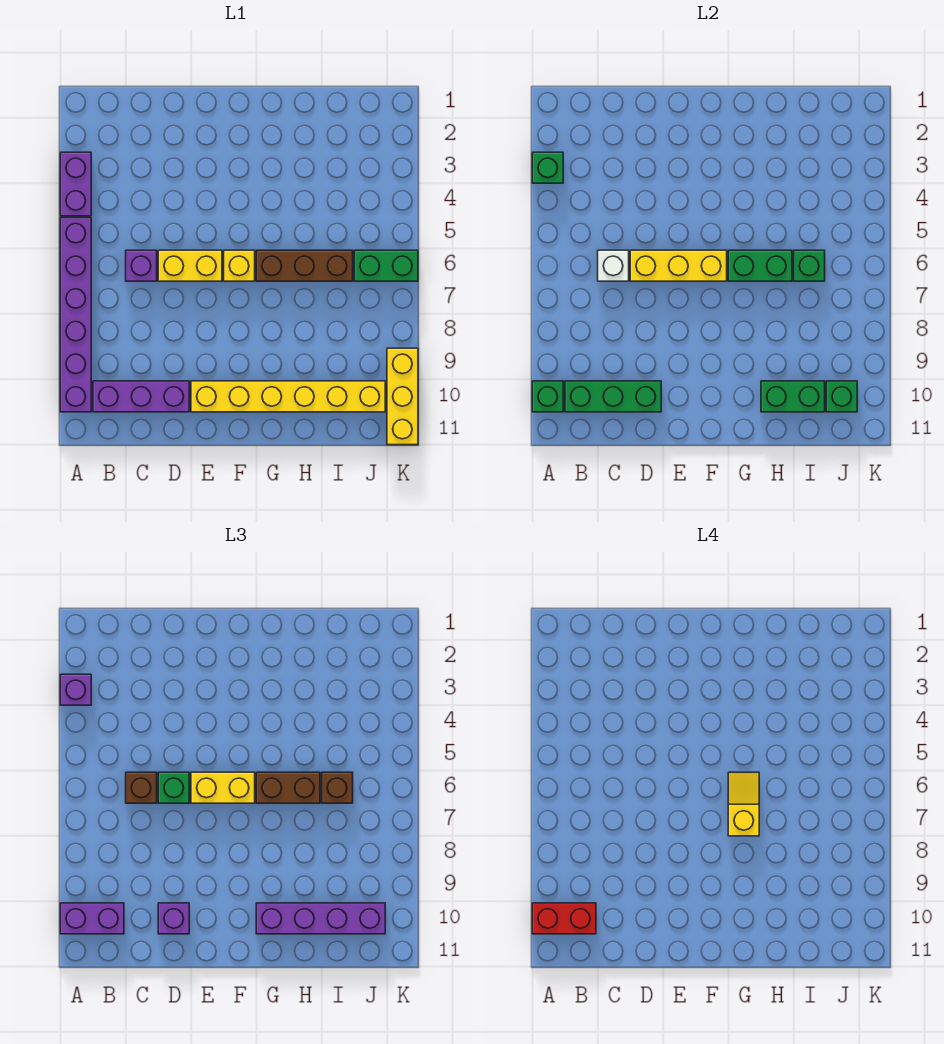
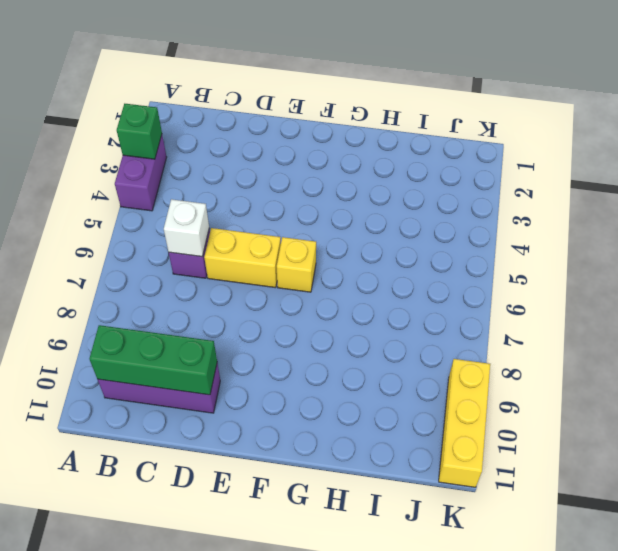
none -> purple 1x6 brick [60,218,91,412]
none -> yellow 1x6 brick [191,381,385,412]
none -> brown 1x3 brick [256,250,353,281]
none -> green 1x2 brick [354,250,418,281]

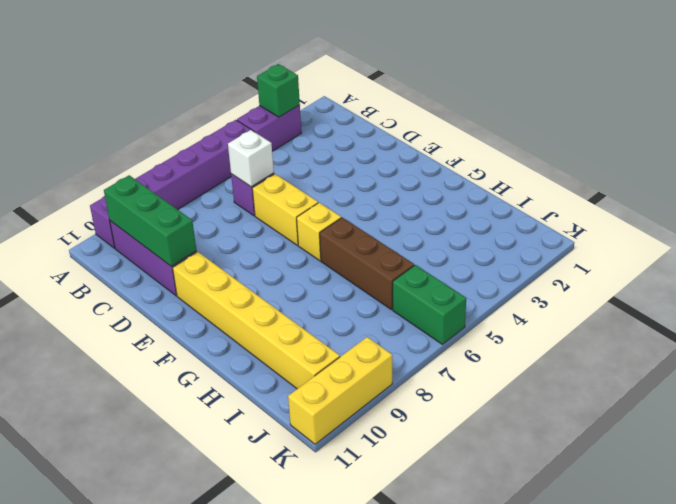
none -> green 1x1 brick [532,381,563,412]
none -> yellow 1x3 brick [630,250,727,281]
none -> green 1x2 brick [728,250,792,281]
none -> green 1x2 brick [761,381,825,412]

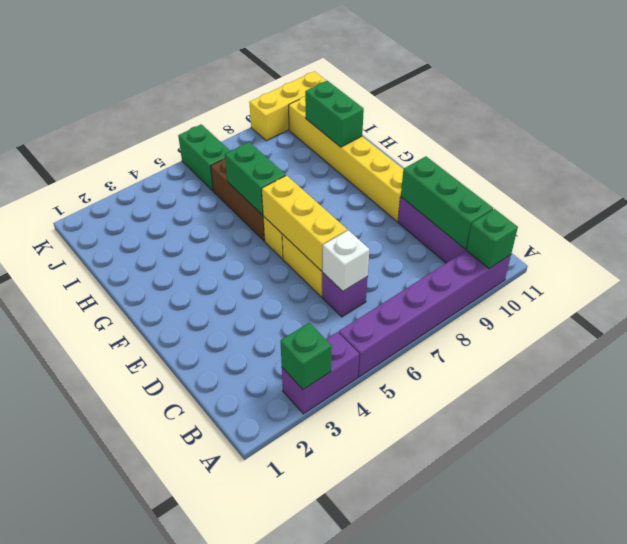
none -> green 1x1 brick [794,250,825,281]
none -> green 1x1 brick [826,381,857,412]
none -> purple 1x1 brick [60,674,91,705]
none -> purple 1x2 brick [60,903,124,934]

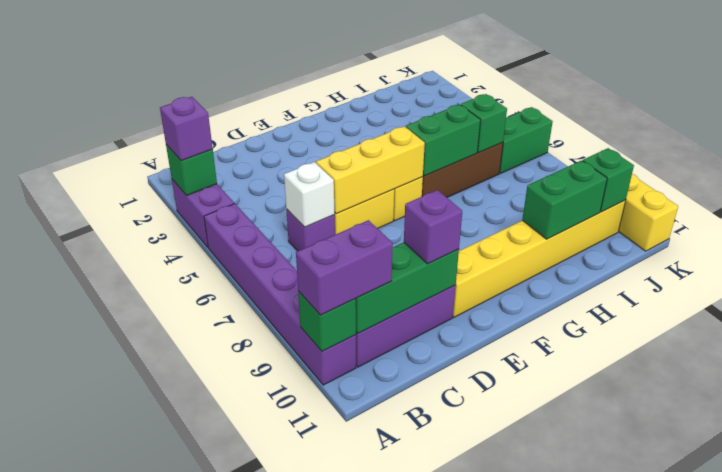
none -> brown 1x1 brick [126,772,157,803]
none -> green 1x1 brick [158,772,189,803]
none -> yellow 1x2 brick [191,772,255,803]
none -> brown 1x2 brick [256,772,320,803]

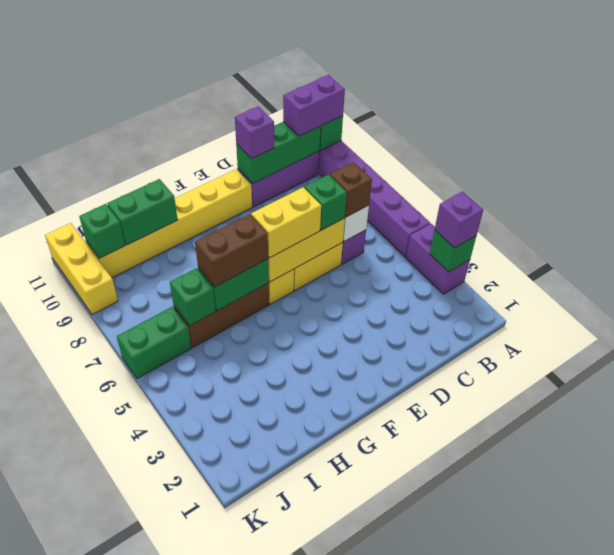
none -> purple 1x4 brick [256,903,385,934]
none -> brown 1x1 brick [322,772,353,803]
none -> red 1x2 brick [532,903,596,934]
none -> yellow 1x2 slope [728,772,759,836]

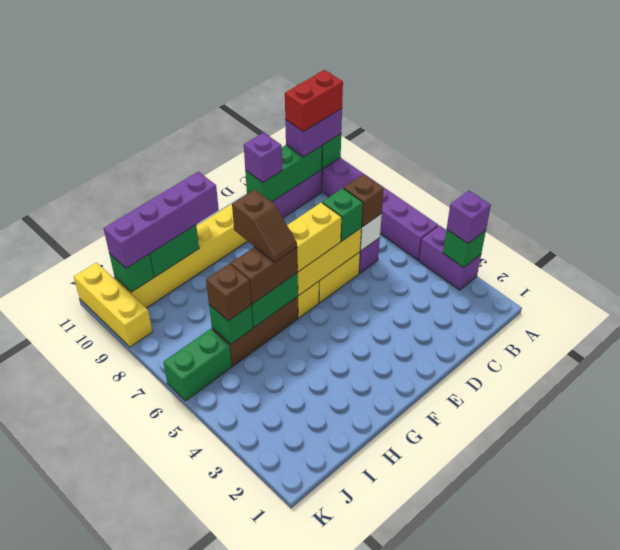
brown 1x2 slope [232,189,297,262] -> yellow 1x2 slope [728,772,759,836]

